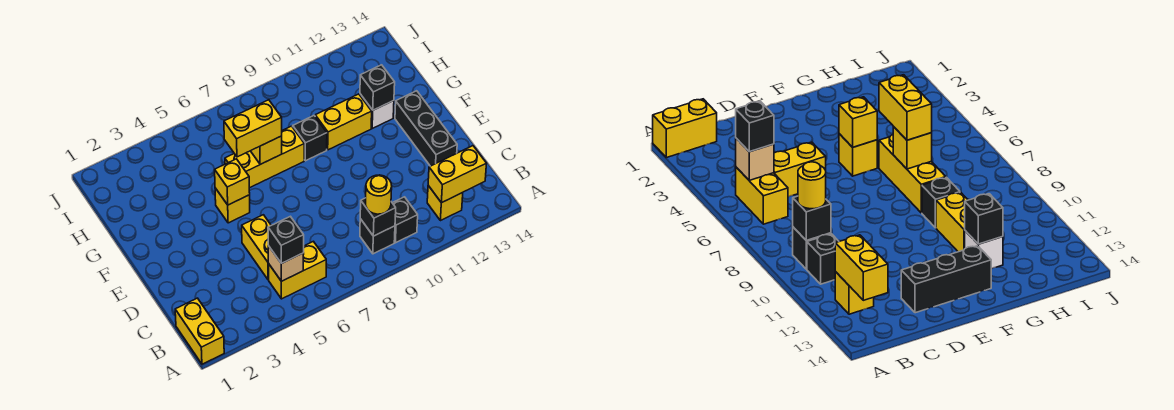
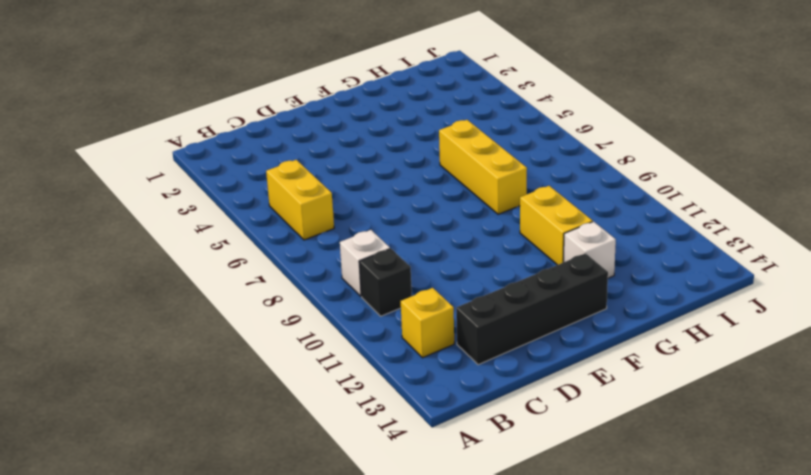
white 1x1 brick [340,230,390,296] -> black 1x1 brick [360,219,395,254]
black 1x4 brick [456,253,608,365] -> black 1x3 brick [395,91,457,166]
none -> yellow 1x2 brick [175,298,224,364]
none -> yellow 1x2 brick [242,215,271,280]
none -> yellow 1x1 brick [215,188,250,223]

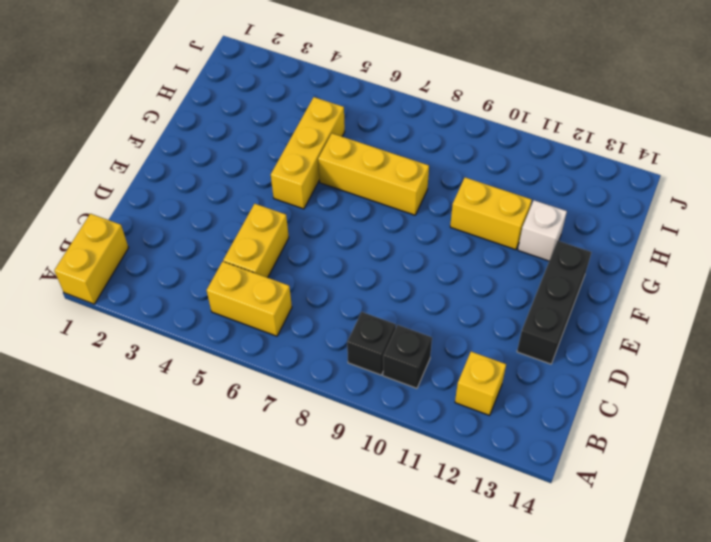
yellow 1x3 brick [271,97,345,209] -> yellow 1x1 brick [215,188,250,223]
none -> black 1x1 brick [293,116,327,161]
none -> tan 1x1 brick [268,246,304,281]
none -> black 1x1 brick [360,198,396,236]

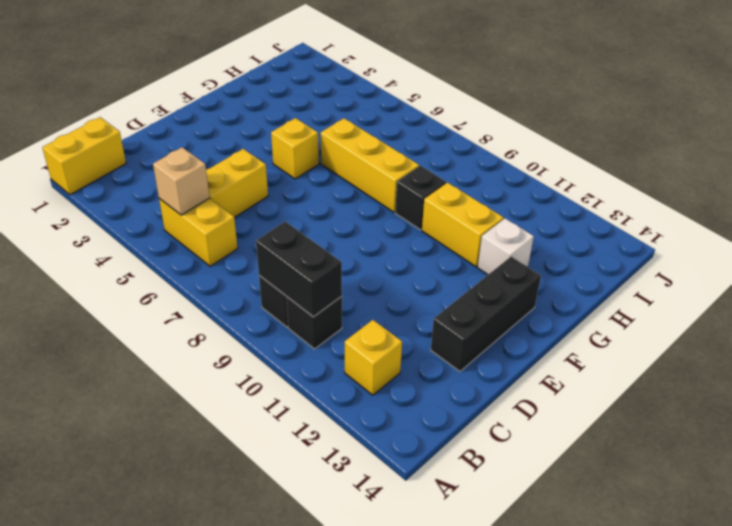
black 1x2 brick [256,222,342,317] -> black 1x1 brick [360,198,396,236]
none -> yellow 1x2 brick [428,146,487,203]
none -> yellow 1x1 brick [215,159,250,205]
none -> yellow 1x1 brick [251,136,282,164]

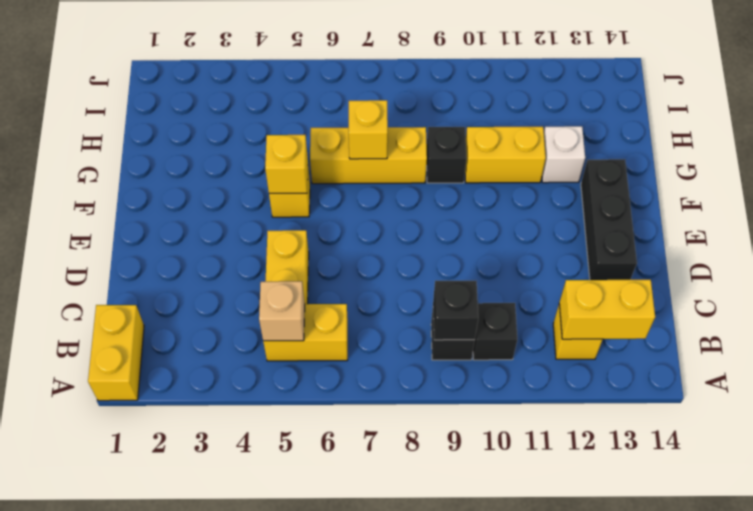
none -> black 1x1 brick [360,65,395,110]
none -> black 1x1 brick [268,216,304,263]
none -> yellow 1x1 round brick [366,175,392,214]

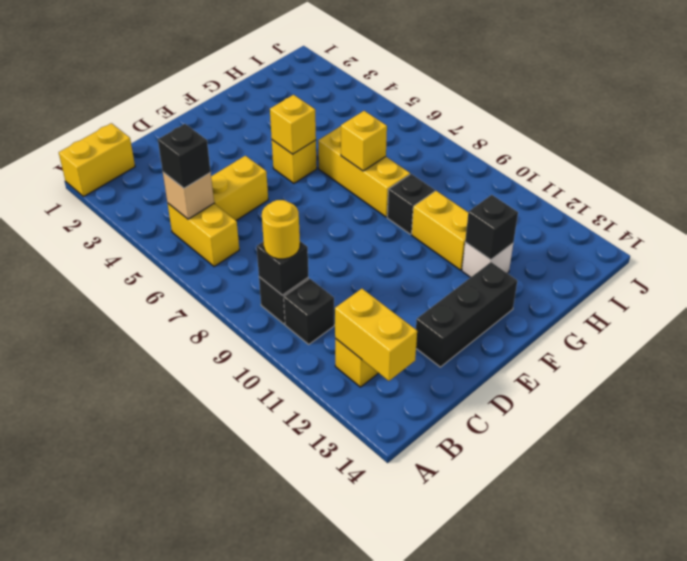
none -> yellow 1x2 brick [224,100,282,157]

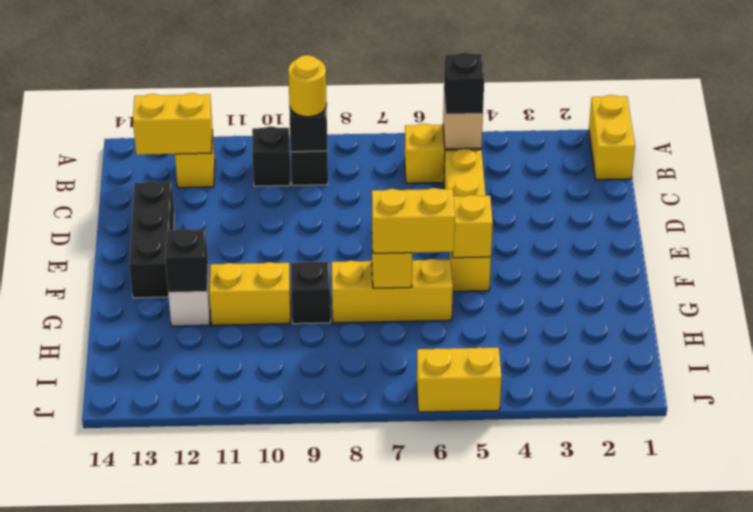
yellow 1x2 brick [417,347,501,412] -> none

